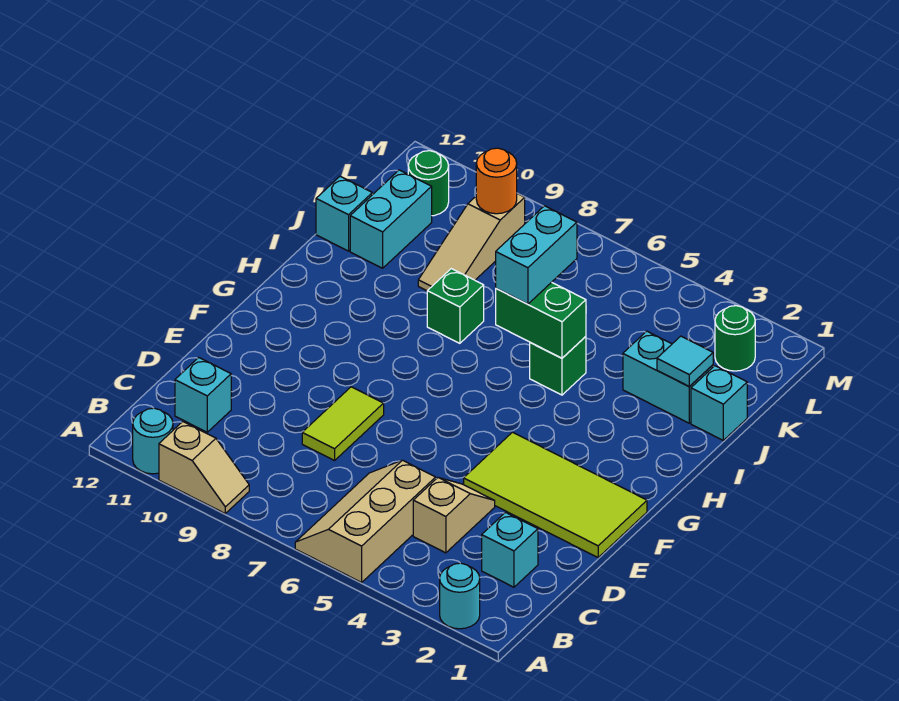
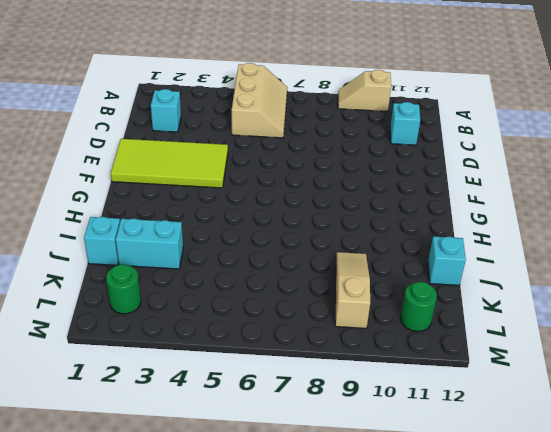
none -> cyan 1x1 round brick [440,563,480,629]
none -> cyan 1x1 round brick [133,408,173,474]
none -> tan 1x2 slope [413,478,495,553]

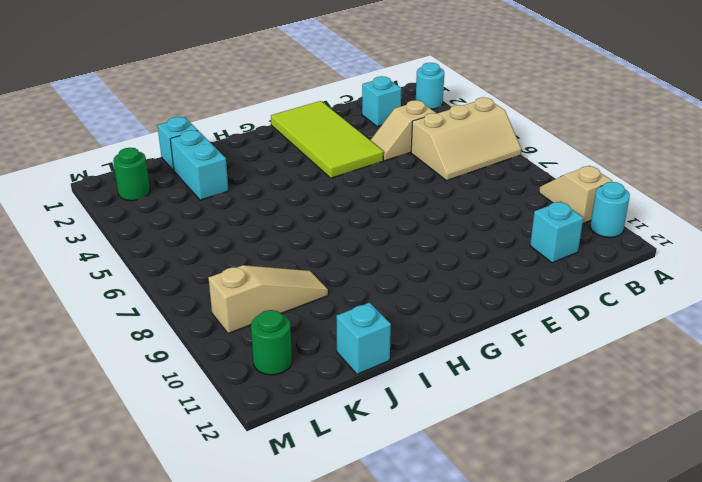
none -> lime 1x2 tile [302,387,384,461]
none -> green 1x1 brick [530,336,586,395]
none -> green 1x1 brick [427,269,484,343]

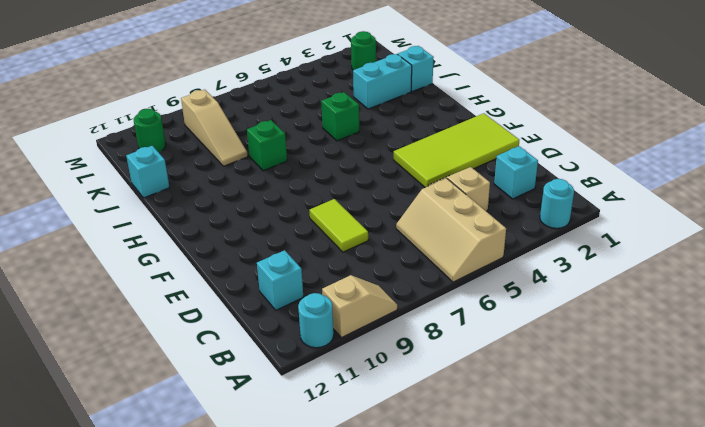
none -> cyan 1x2 brick [350,170,432,268]
none -> green 1x2 brick [496,282,586,358]
none -> cyan 1x1 tile [657,336,713,386]

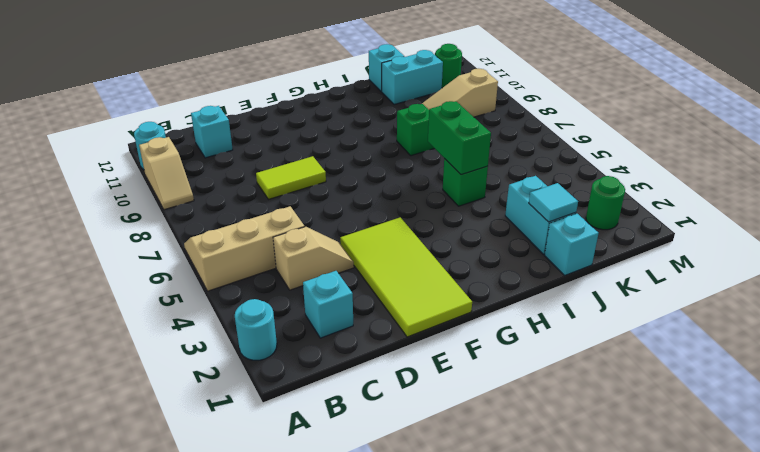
none -> orange 1x1 round brick [476,148,517,214]
none -> cyan 1x2 brick [496,206,577,304]

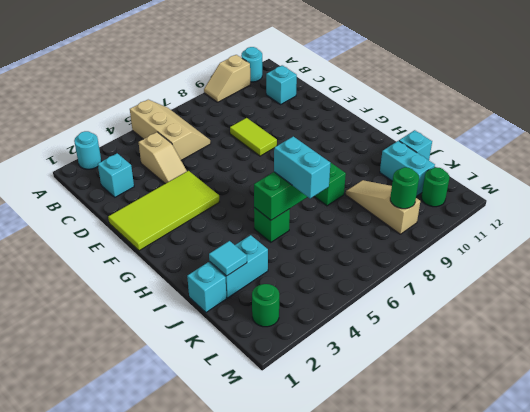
green 1x1 round brick [390,167,419,209] -> orange 1x1 round brick [476,148,517,214]

